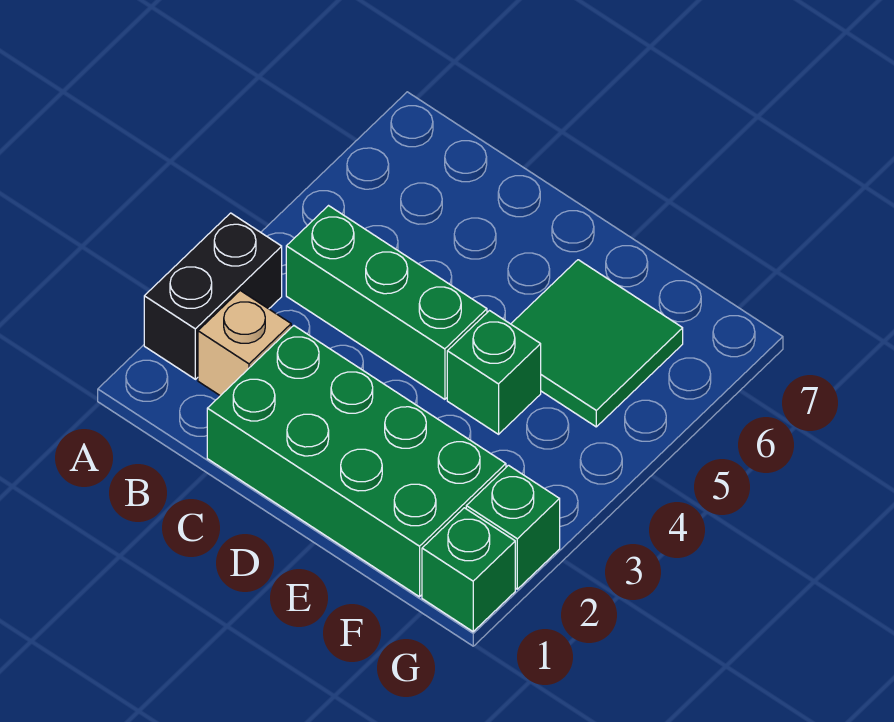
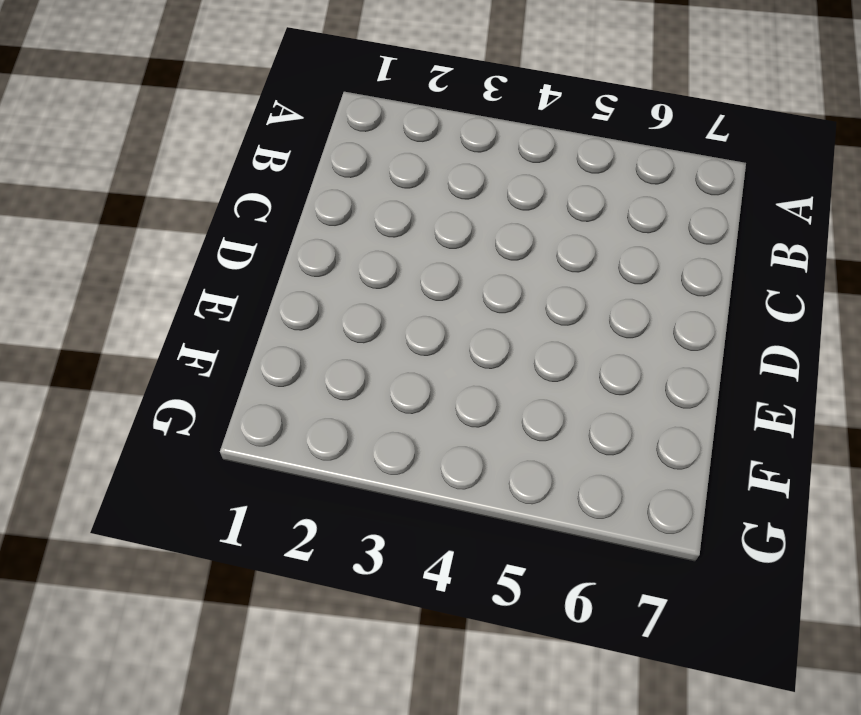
none -> black 1x2 brick [144,213,282,379]
none -> tan 1x1 brick [198,291,291,396]

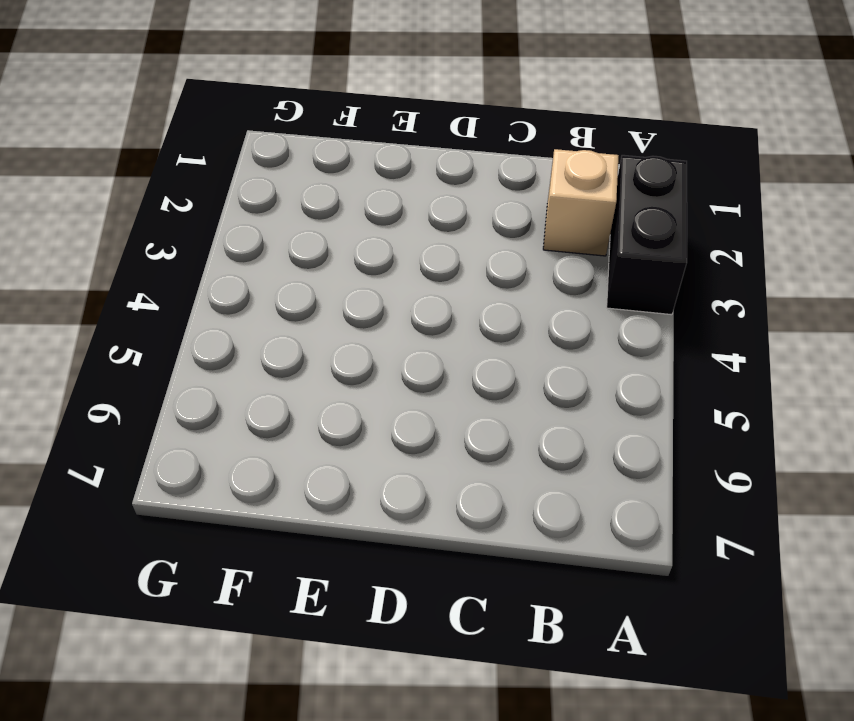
none -> green 1x3 brick [286,206,487,399]
none -> green 2x4 brick [207,326,506,597]

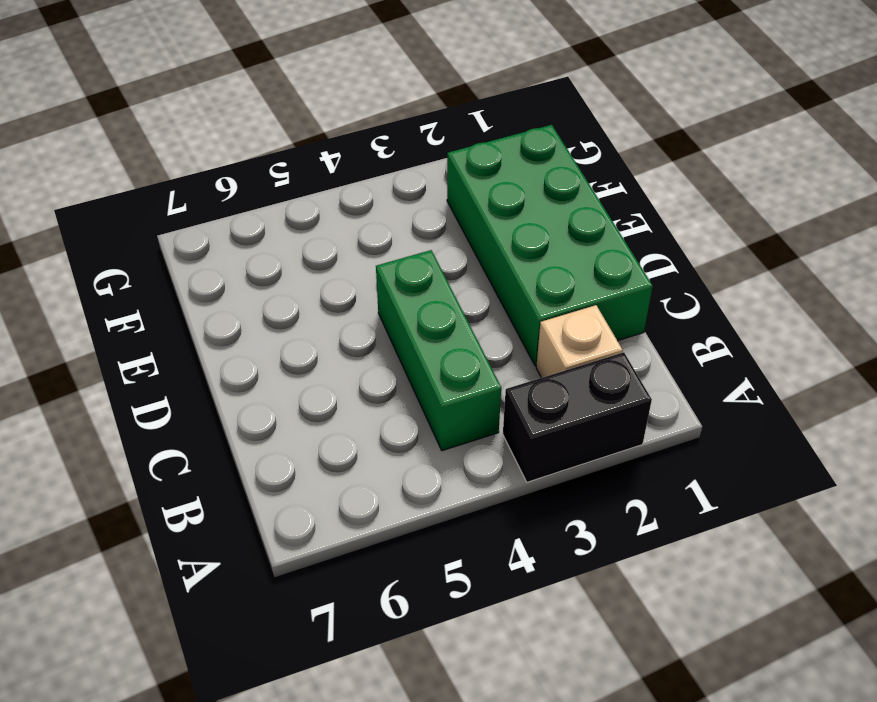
none -> green 1x1 brick [447,311,541,434]
none -> green 2x2 tile [511,260,683,427]

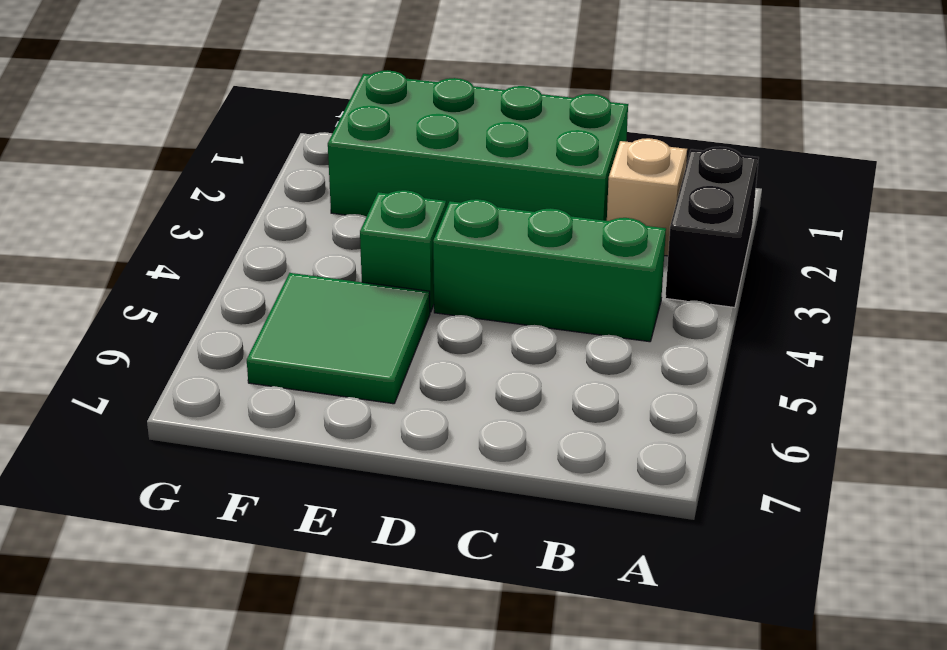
none -> green 1x1 brick [422,508,515,632]
none -> green 1x1 brick [466,465,560,589]

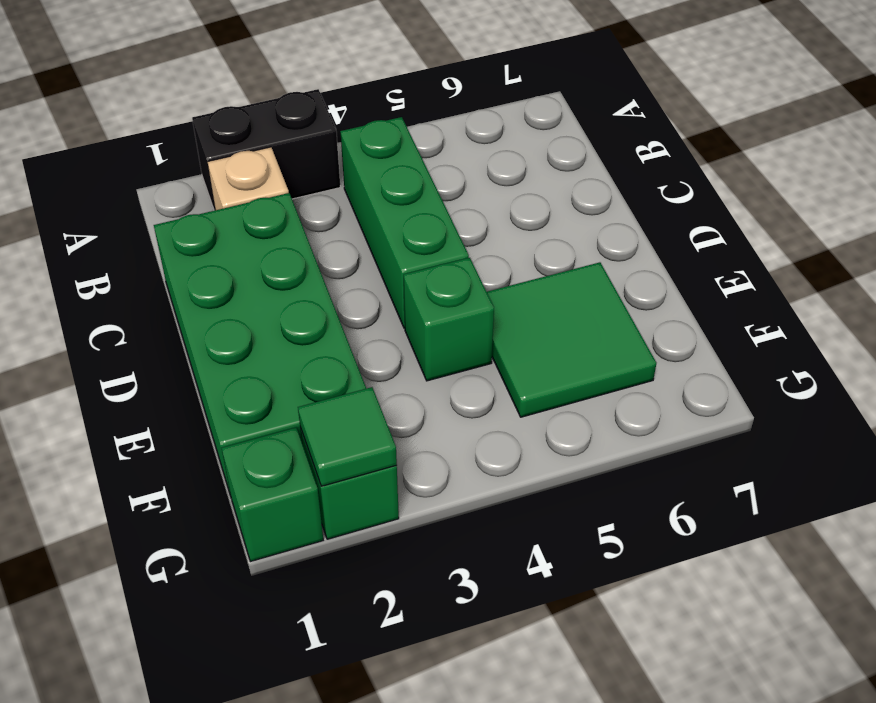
green 1x1 tile [298,387,397,486] -> none

